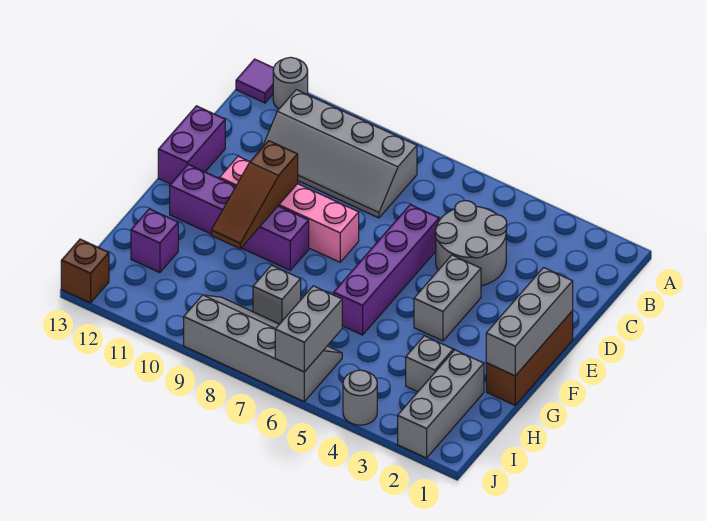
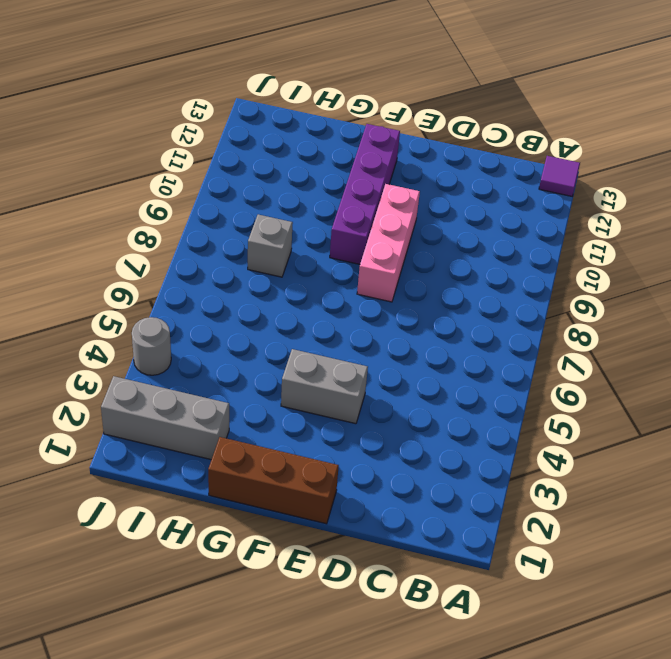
pink 1x3 brick [357,184,420,302] -> pink 1x4 brick [220,156,359,262]
none -> grey 1x1 round brick [273,57,308,109]
none -> grey 2x4 slope [263,90,417,218]
none -> grey 2x2 round brick [435,201,507,286]

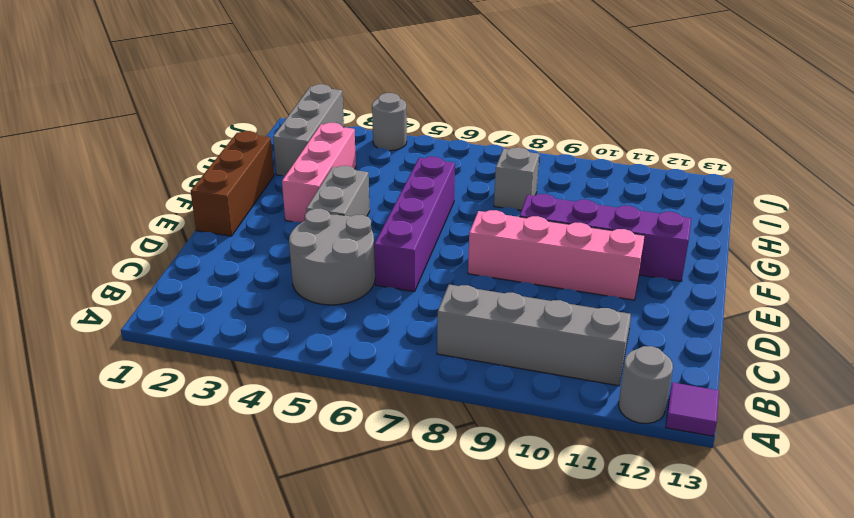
pink 1x3 brick [282,123,356,222] -> grey 1x1 brick [406,336,453,392]
none -> purple 1x2 brick [158,106,225,184]
none -> purple 1x1 brick [131,209,178,273]
none -> grey 2x4 slope [184,295,342,401]

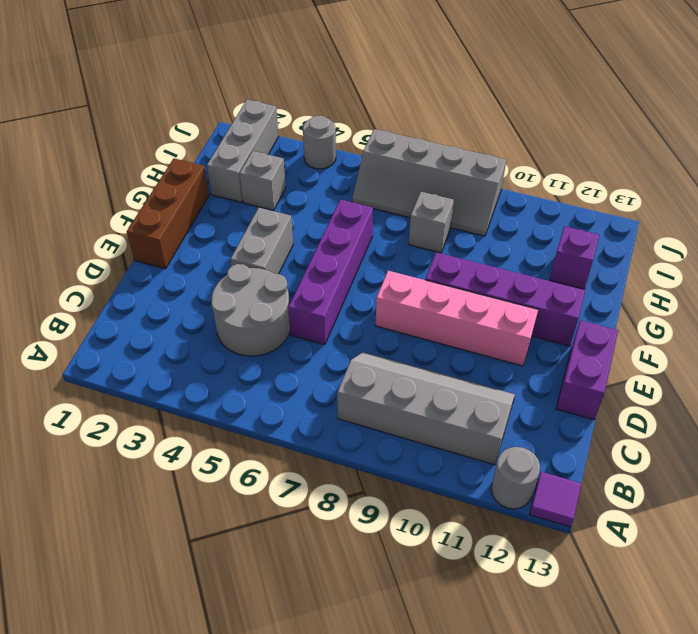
none -> brown 1x1 brick [61,239,109,303]
none -> grey 1x3 brick [486,268,573,376]
none -> brown 1x3 slope [211,141,298,249]

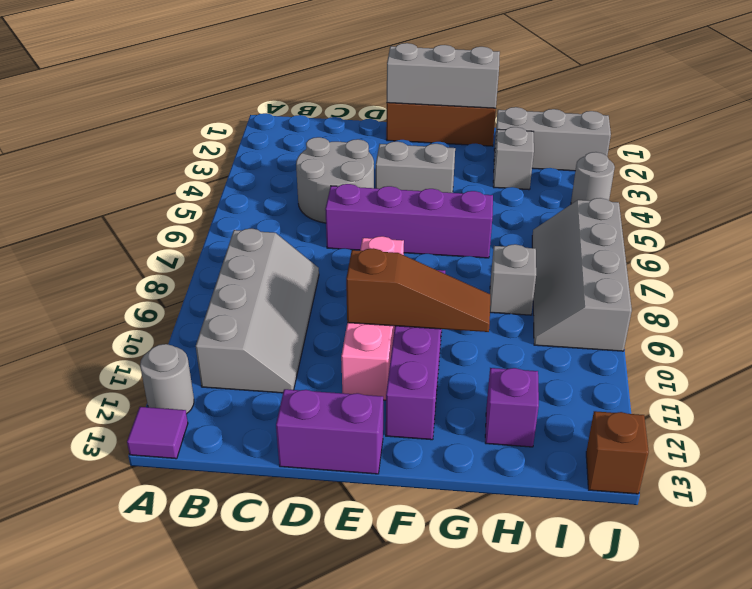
none -> grey 1x2 brick [275,286,342,372]

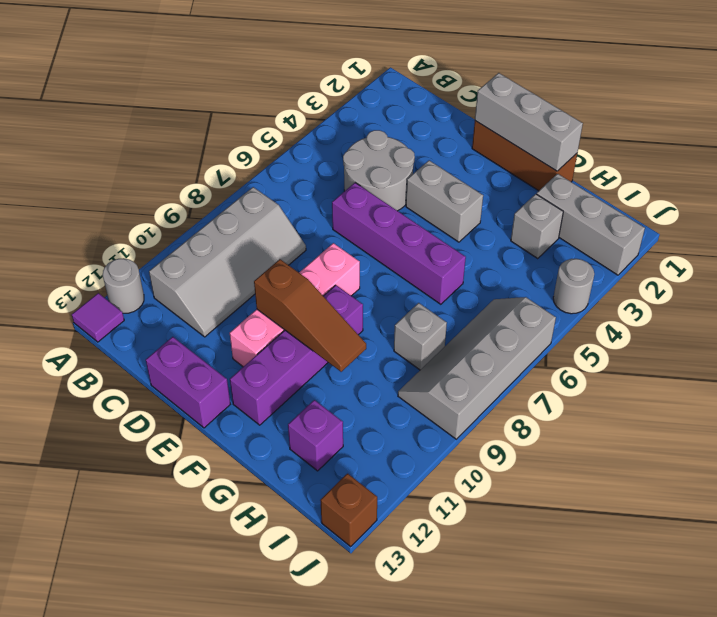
none -> grey 1x2 brick [275,286,342,372]

